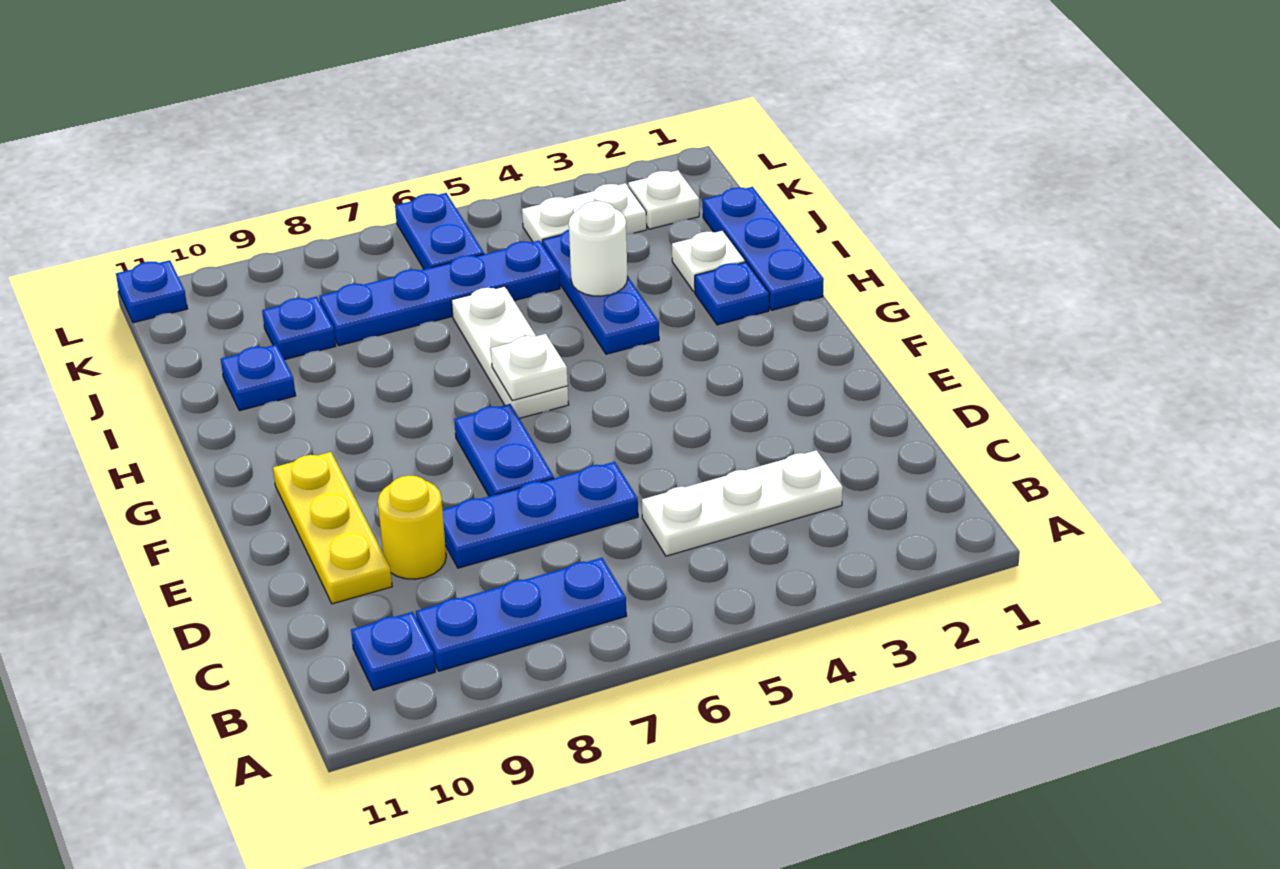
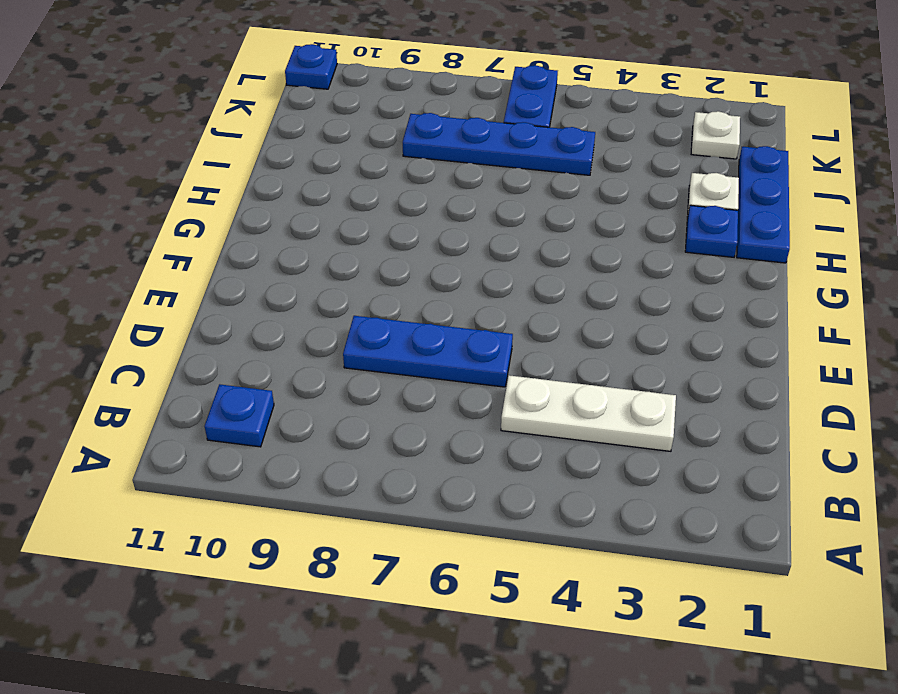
none -> blue 1x3 plate [416,558,626,671]
none -> yellow 1x1 round brick [378,475,446,579]
none -> yellow 1x3 plate [273,452,392,604]

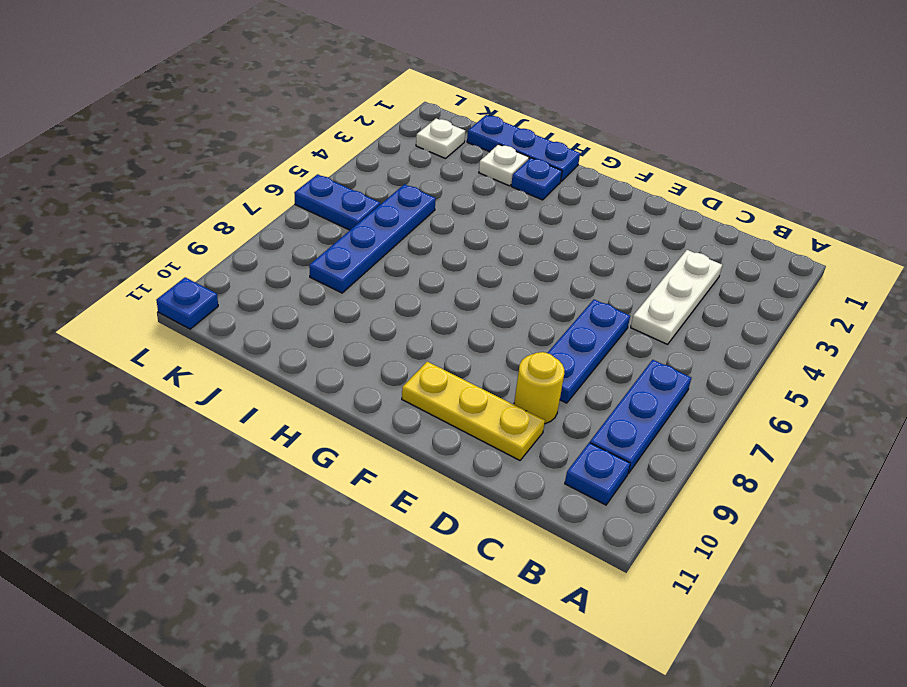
none -> blue 1x2 plate [454,404,554,496]
none -> white 1x3 plate [452,286,569,418]
none -> blue 1x3 plate [542,230,659,354]

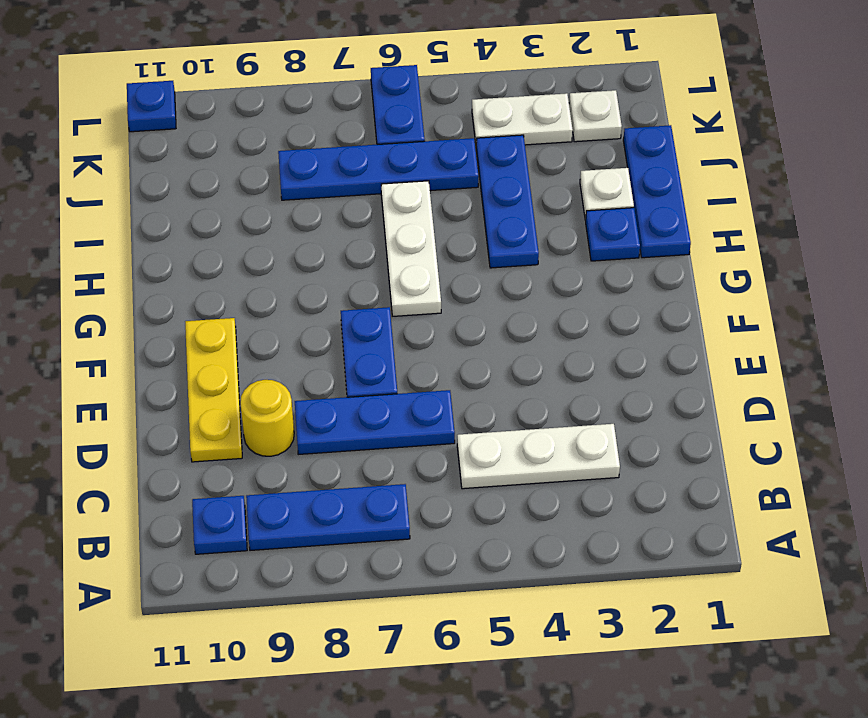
none -> blue 1x1 plate [221,345,296,411]
none -> blue 1x1 plate [262,297,336,360]
none -> white 1x1 plate [491,334,568,401]

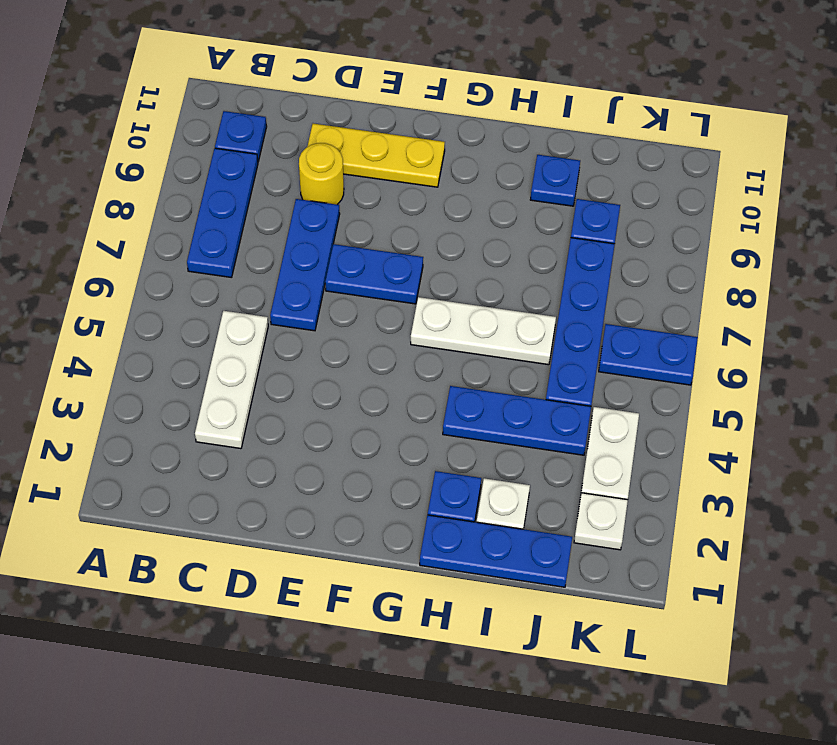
none -> blue 1x1 plate [116,260,187,323]
none -> white 1x1 plate [491,334,568,401]
none -> white 1x1 round brick [569,201,628,296]

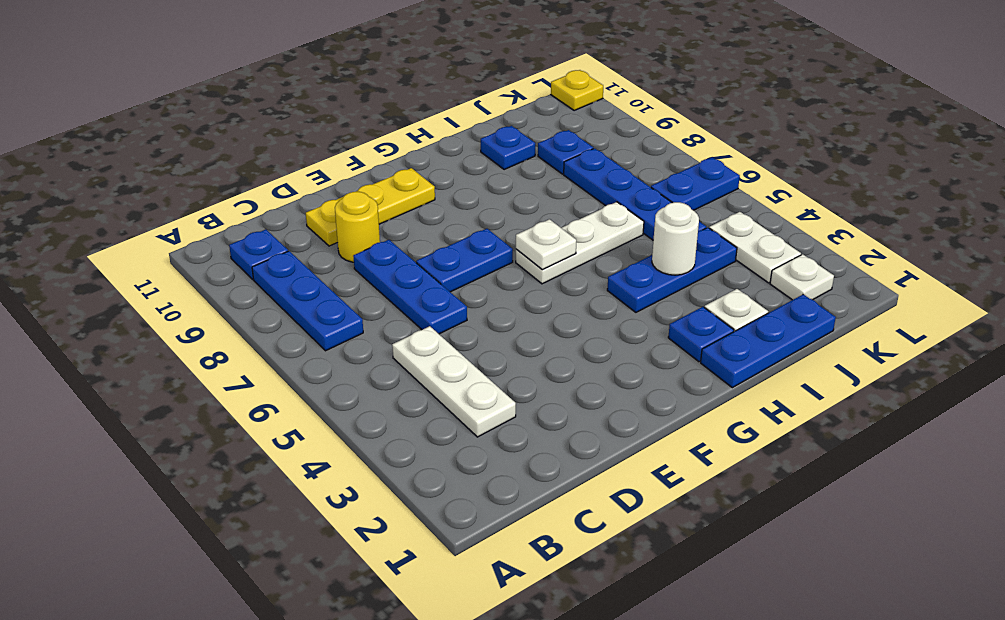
yellow 1x1 plate [551,70,603,110] -> blue 1x1 plate [116,260,187,323]

